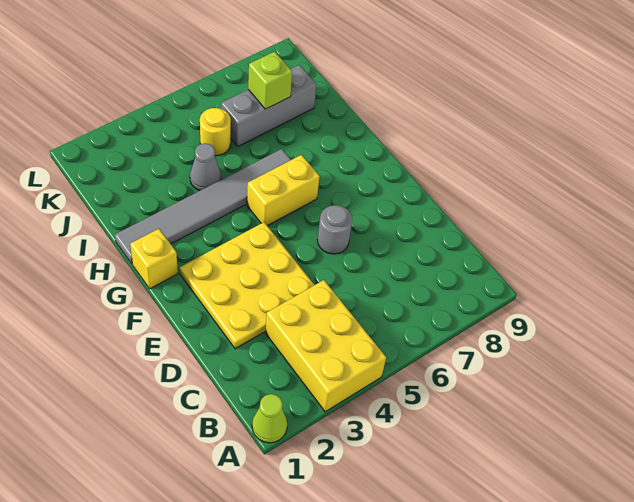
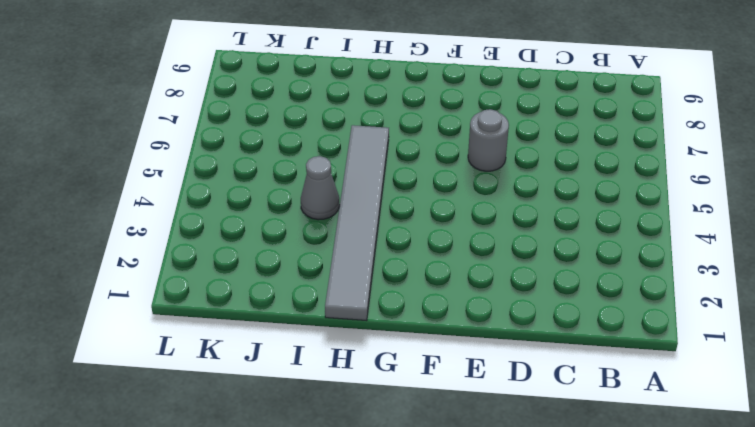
none -> lime 1x1 cone [252,394,287,443]
none -> yellow 2x3 brick [265,280,386,412]

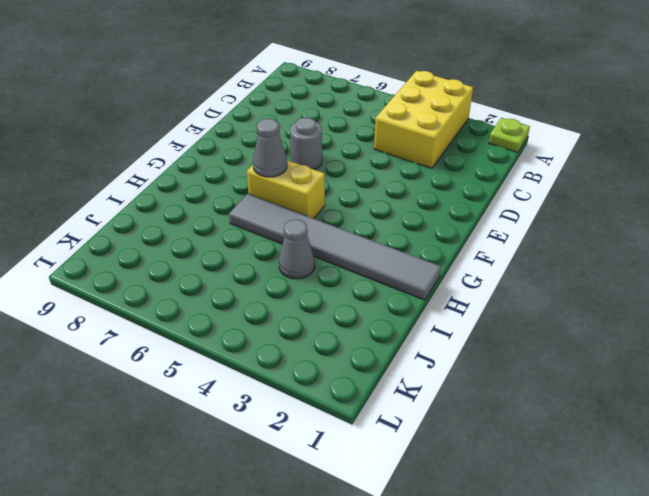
lime 1x1 plate [489,118,530,152] -> lime 1x1 cone [252,394,287,443]
grey 1x1 cone [253,119,287,177] -> none
none -> yellow 3x3 plate [180,222,314,349]
none -> yellow 1x1 brick [130,229,178,289]

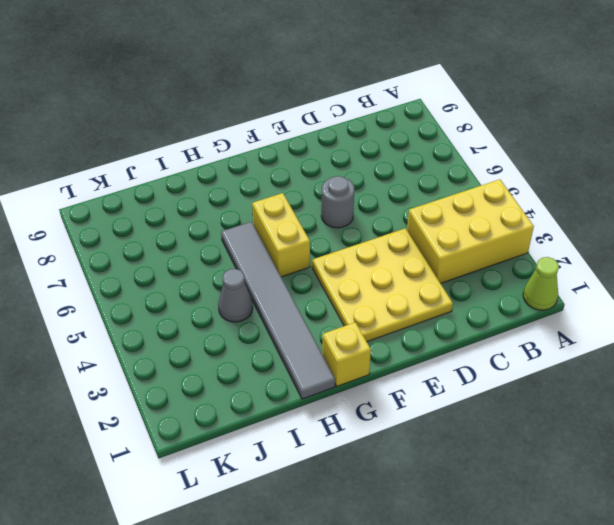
none -> yellow 1x1 round brick [200,108,231,156]
none -> grey 1x3 brick [221,65,317,146]

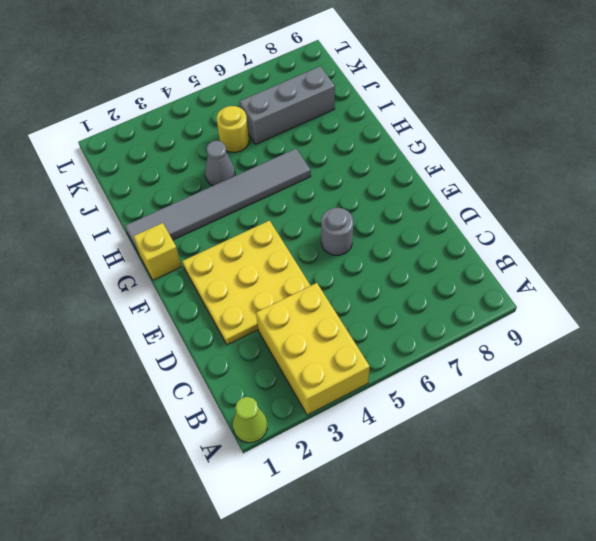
none -> yellow 1x2 brick [247,155,320,226]
none -> lime 1x1 brick [248,52,292,109]

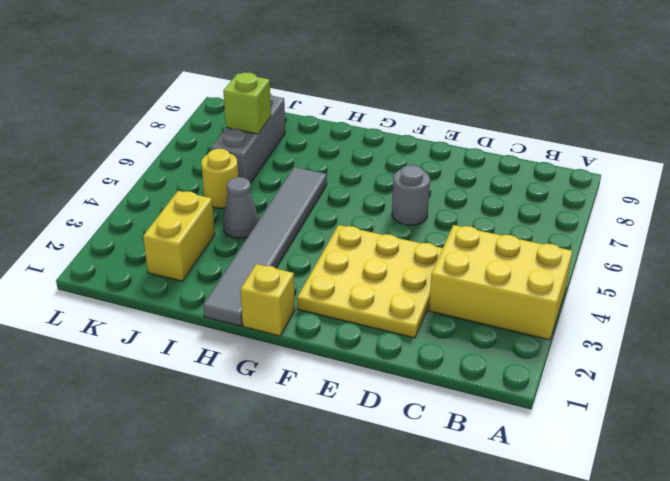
yellow 1x2 brick [143,191,215,281] -> yellow 1x2 brick moved to [247,155,320,226]
none -> lime 1x1 cone [252,394,287,443]

